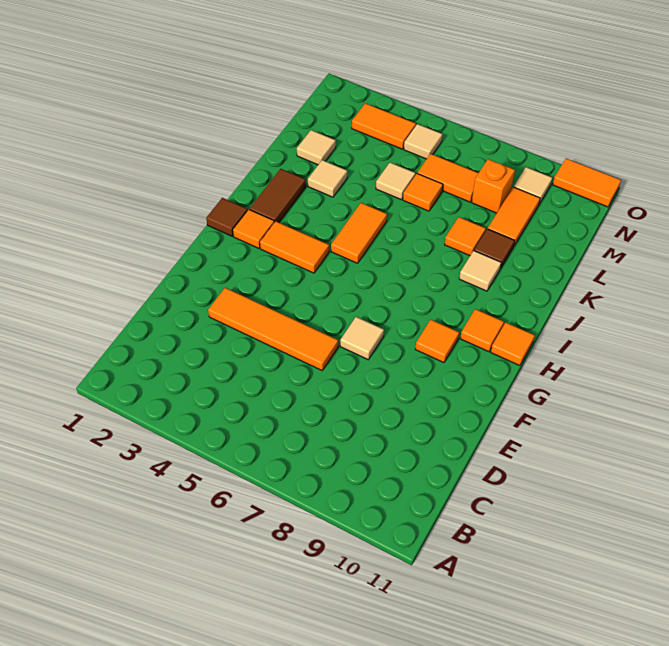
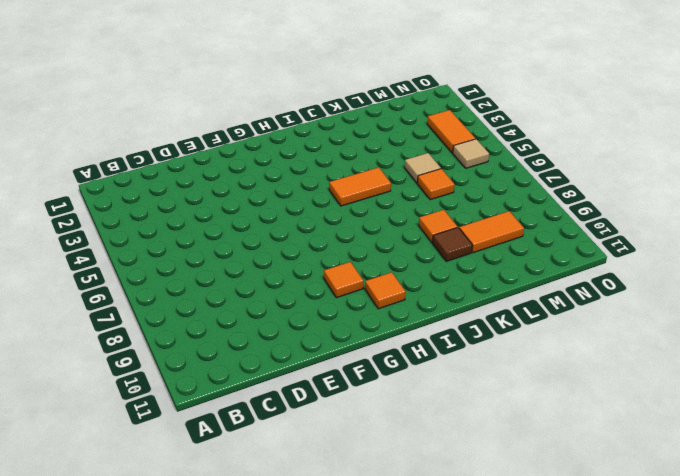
none -> orange 1x4 tile [208,288,338,370]
none -> tan 1x1 tile [340,317,384,360]
none -> brown 1x1 tile [206,198,248,236]

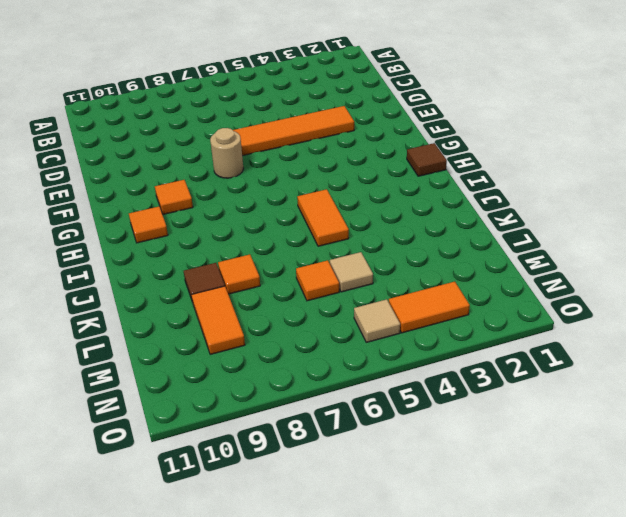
tan 1x1 round brick [210,128,243,178] -> tan 1x1 tile [340,317,384,360]
none -> orange 1x1 tile [233,210,274,248]
none -> orange 1x2 tile [260,221,329,273]
none -> orange 1x1 tile [491,322,535,366]

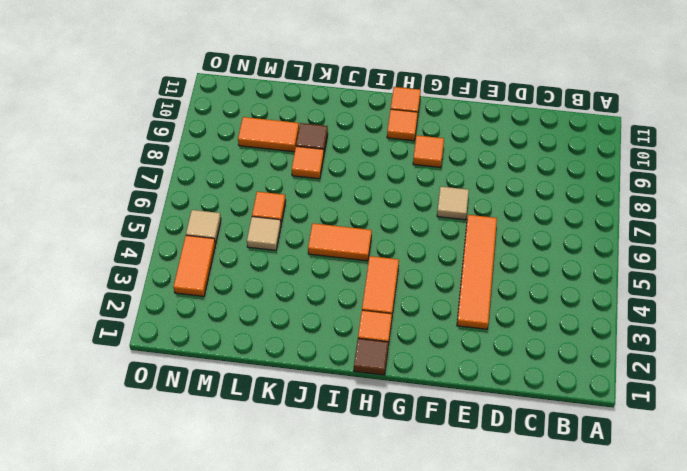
none -> brown 1x2 tile [250,169,306,222]
none -> tan 1x1 tile [459,251,501,291]
none -> tan 1x1 tile [308,160,347,197]

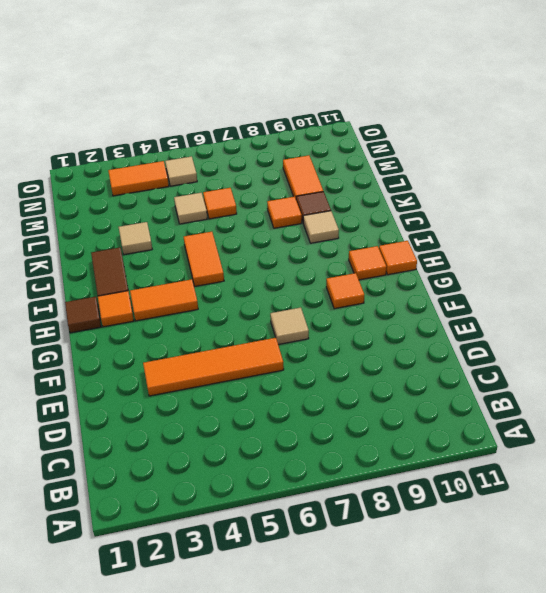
none -> tan 1x1 tile [297,130,336,165]
none -> orange 1x2 tile [417,154,478,202]
none -> orange 1x1 brick [472,159,515,213]

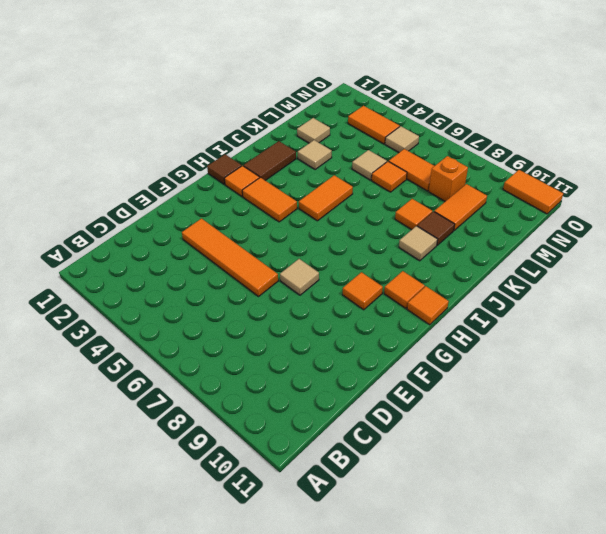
none -> tan 1x1 tile [514,167,552,204]

